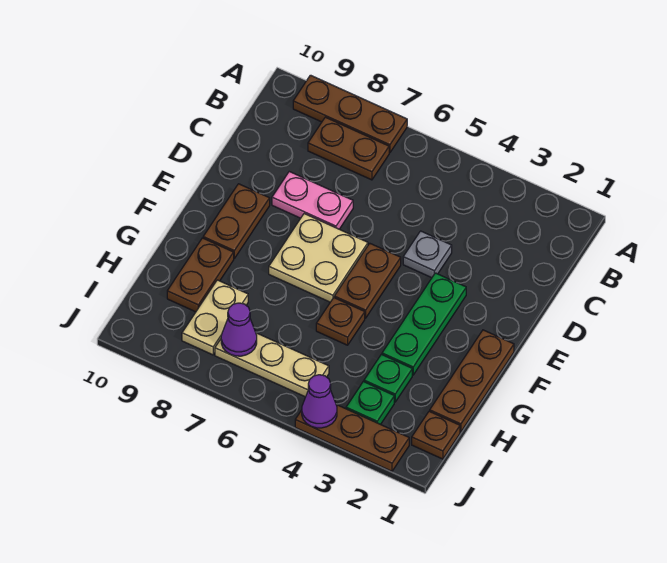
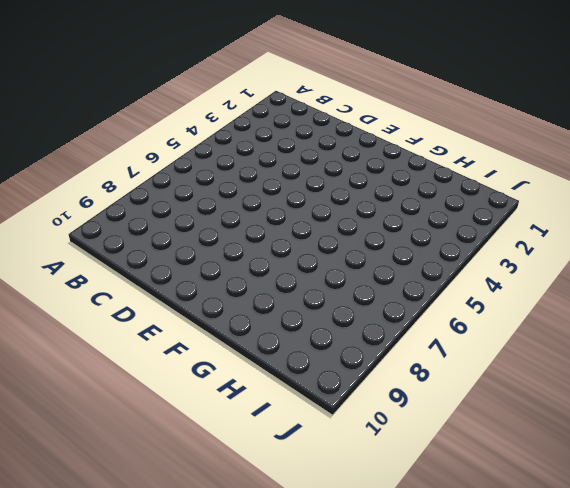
none -> brown 1x3 plate [293,75,407,153]
none -> brown 1x2 plate [308,117,389,180]
none -> grey 1x1 plate [403,231,452,278]

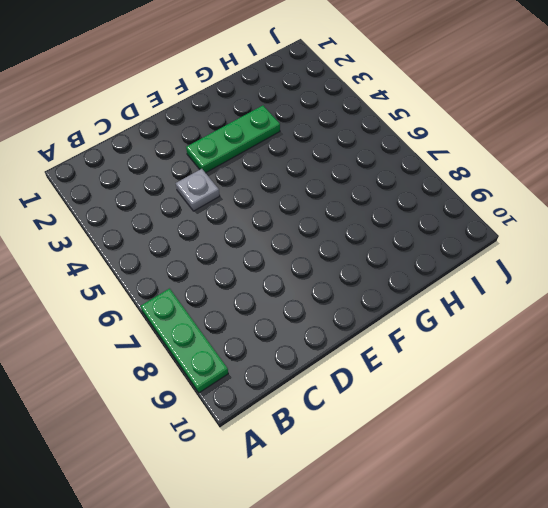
green 1x3 plate [141,289,228,393] -> brown 1x3 plate [293,75,407,153]
none -> brown 1x2 plate [308,117,389,180]
none -> pink 1x2 plate [272,172,353,229]
none -> brown 1x2 plate [334,243,401,318]

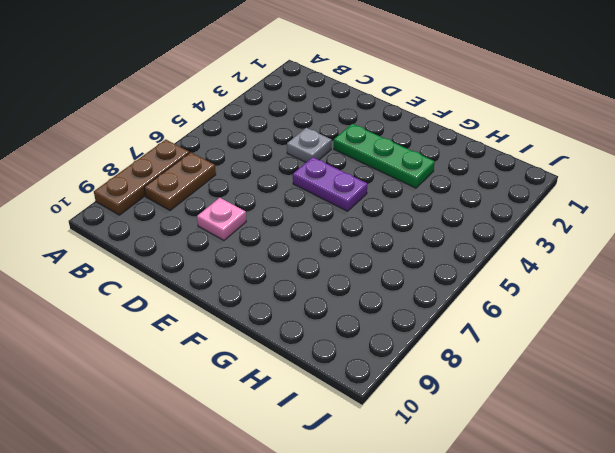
pink 1x1 plate [197,198,246,240] -> pink 1x2 plate [272,172,353,229]
purple 1x2 plate [293,157,367,211] -> brown 1x2 plate [334,243,401,318]
none -> tan 2x2 plate [269,214,368,302]
none -> brown 1x2 plate [203,184,270,258]
none -> brown 1x3 plate [430,330,514,432]

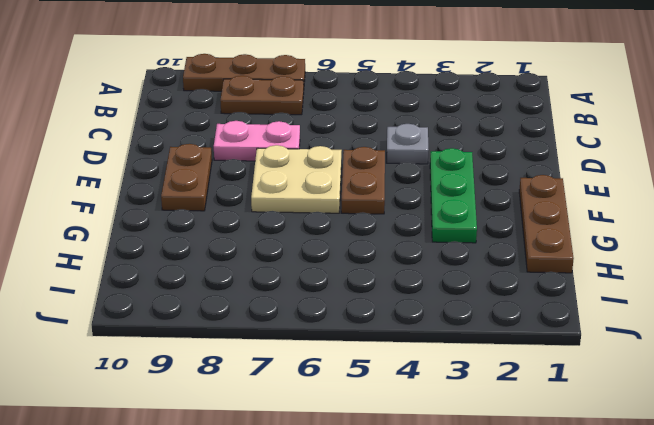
none -> brown 1x1 plate [316,298,365,345]
none -> brown 1x2 plate [167,238,234,312]
none -> green 1x1 plate [364,354,412,402]

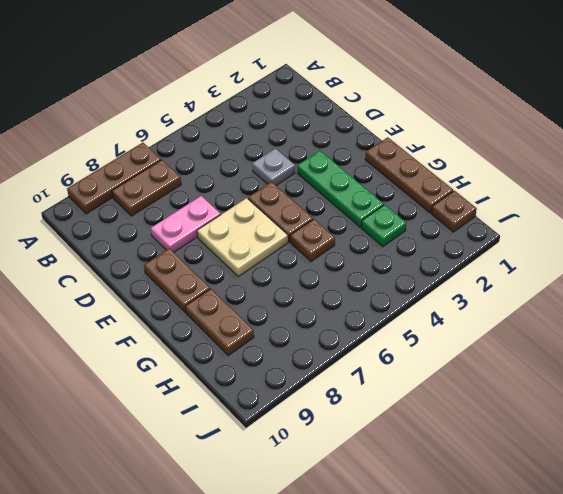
none -> tan 1x2 plate [182,280,248,355]
none -> green 1x1 plate [346,382,394,425]
none -> tan 1x3 plate [215,333,329,397]

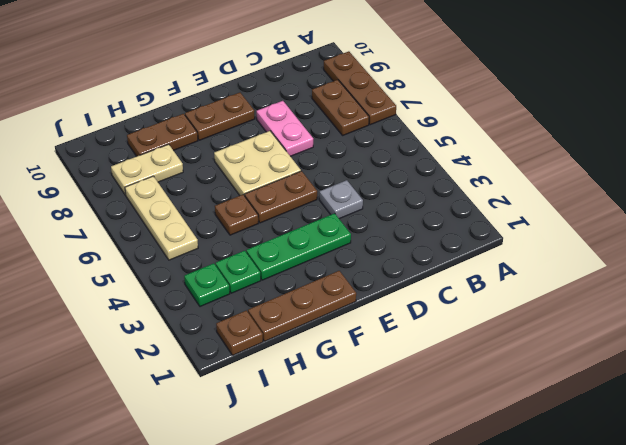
none -> brown 1x3 plate [295,405,409,471]
none -> purple 1x1 cone [221,303,257,356]
none -> purple 1x1 cone [302,375,337,428]

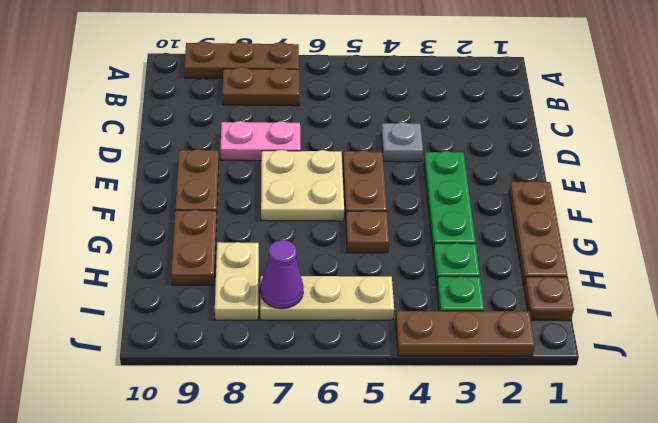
none -> purple 1x1 cone [302,375,337,428]

